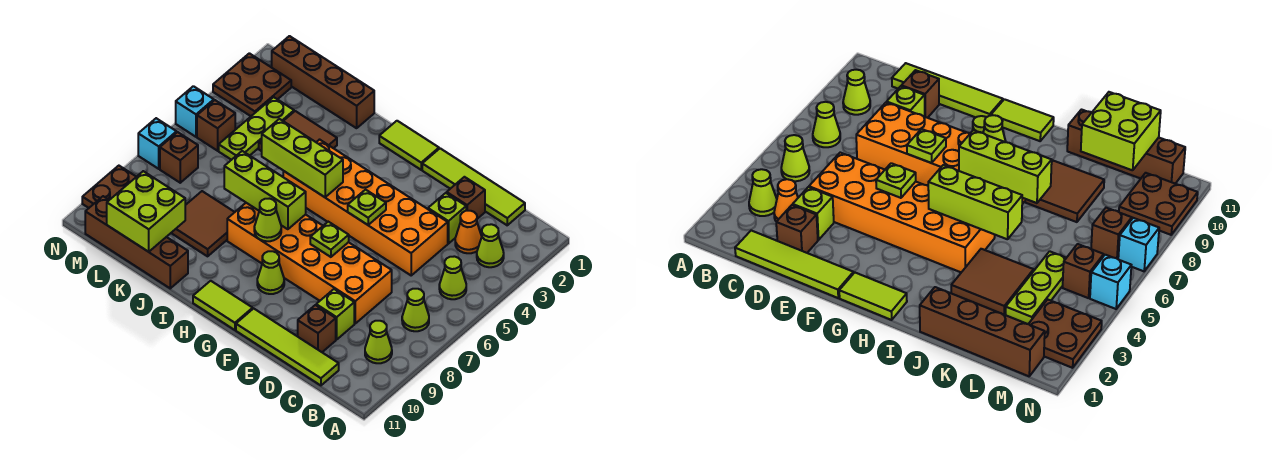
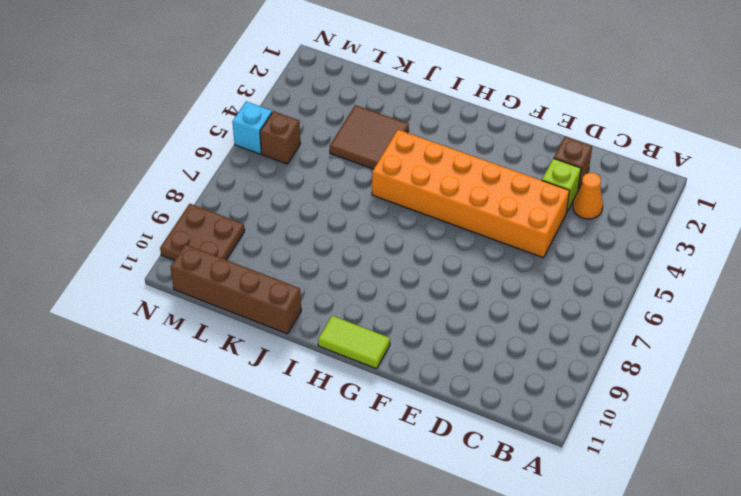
none -> lime 1x1 cone [477,224,504,267]
none -> lime 1x1 cone [439,256,466,299]
none -> lime 1x1 cone [402,289,429,331]
none -> lime 1x1 cone [365,321,392,363]

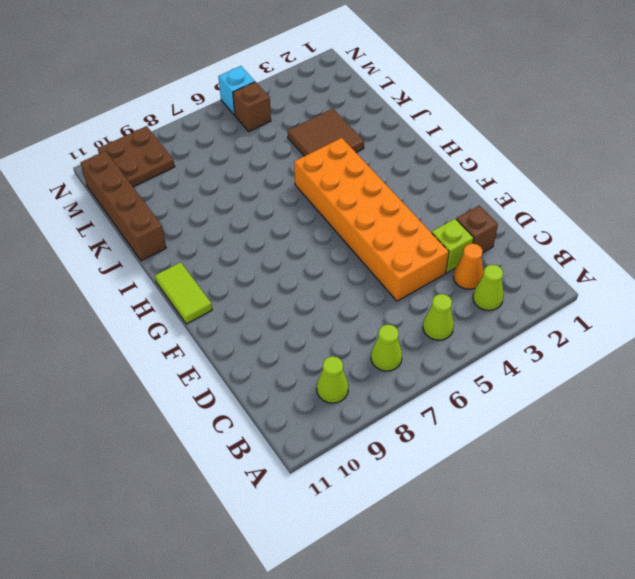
none -> lime 1x4 tile [422,148,525,225]
none -> lime 1x4 tile [236,308,339,385]
none -> orange 2x6 brick [227,203,392,323]
none -> lime 1x1 brick [316,289,354,340]

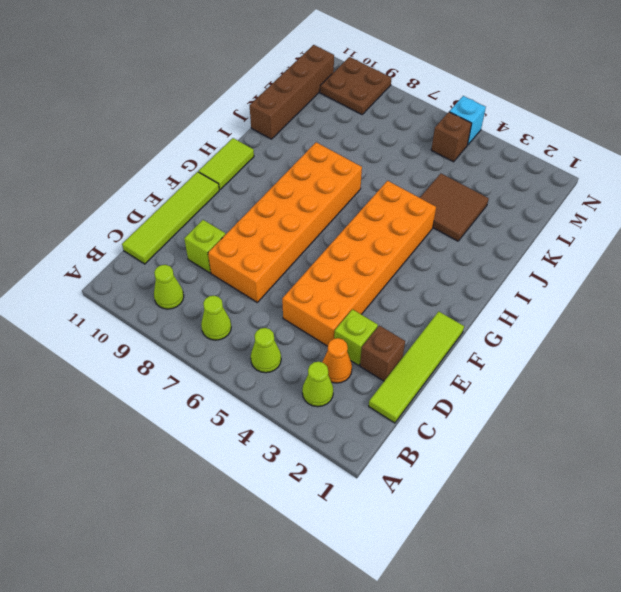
none -> brown 1x1 brick [298,305,336,352]
none -> lime 1x2 tile [379,121,439,170]
none -> lime 1x1 cone [257,251,284,294]
none -> brown 1x4 brick [272,36,374,128]

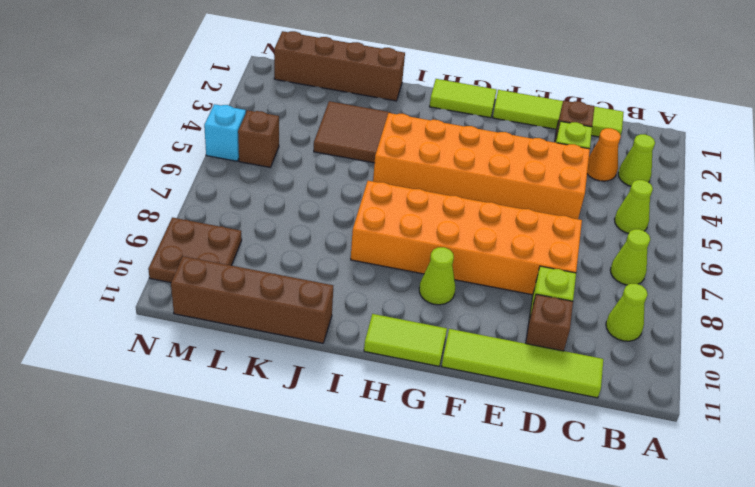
none -> brown 2x2 tile [172,191,235,256]
none -> lime 1x3 plate [219,97,294,160]
none -> brown 2x2 plate [213,53,291,116]
none -> brown 1x1 brick [160,132,198,183]

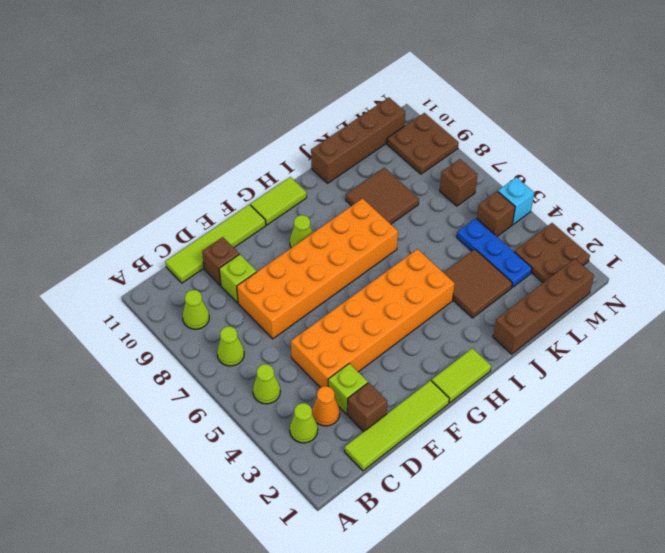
blue 1x3 plate [457,218,532,287] -> lime 1x3 plate [219,97,294,160]
none -> cyan 1x1 brick [138,118,177,169]
none -> lime 1x1 plate [348,190,386,225]
none -> lime 1x1 plate [310,222,349,257]
none -> lime 1x3 brick [262,119,343,197]

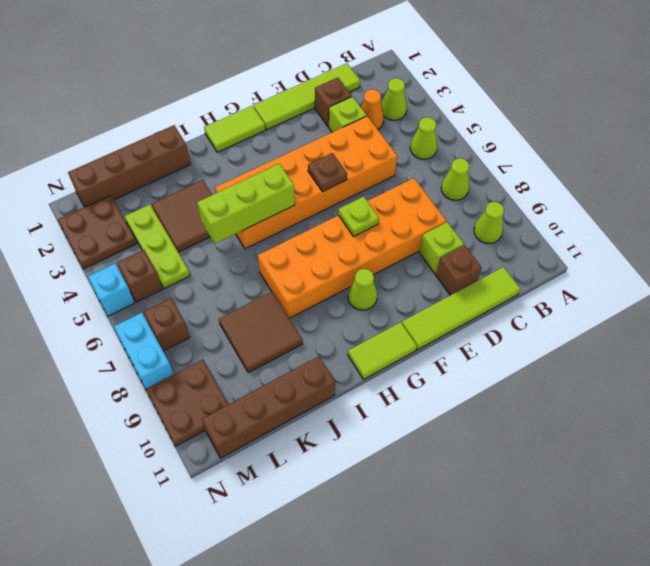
brown 1x1 plate [308,153,347,192] -> lime 1x1 plate [348,190,386,225]
cyan 1x2 brick [114,313,174,389] -> cyan 1x1 brick [138,118,177,169]
none -> lime 1x3 brick [224,151,306,229]
none -> lime 1x1 cone [254,199,281,241]
none -> lime 2x2 brick [107,171,185,252]

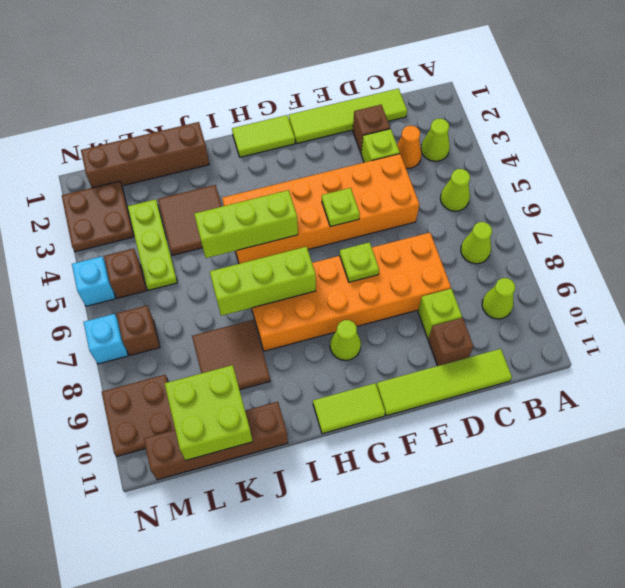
none -> lime 1x1 cone [254,199,281,241]

